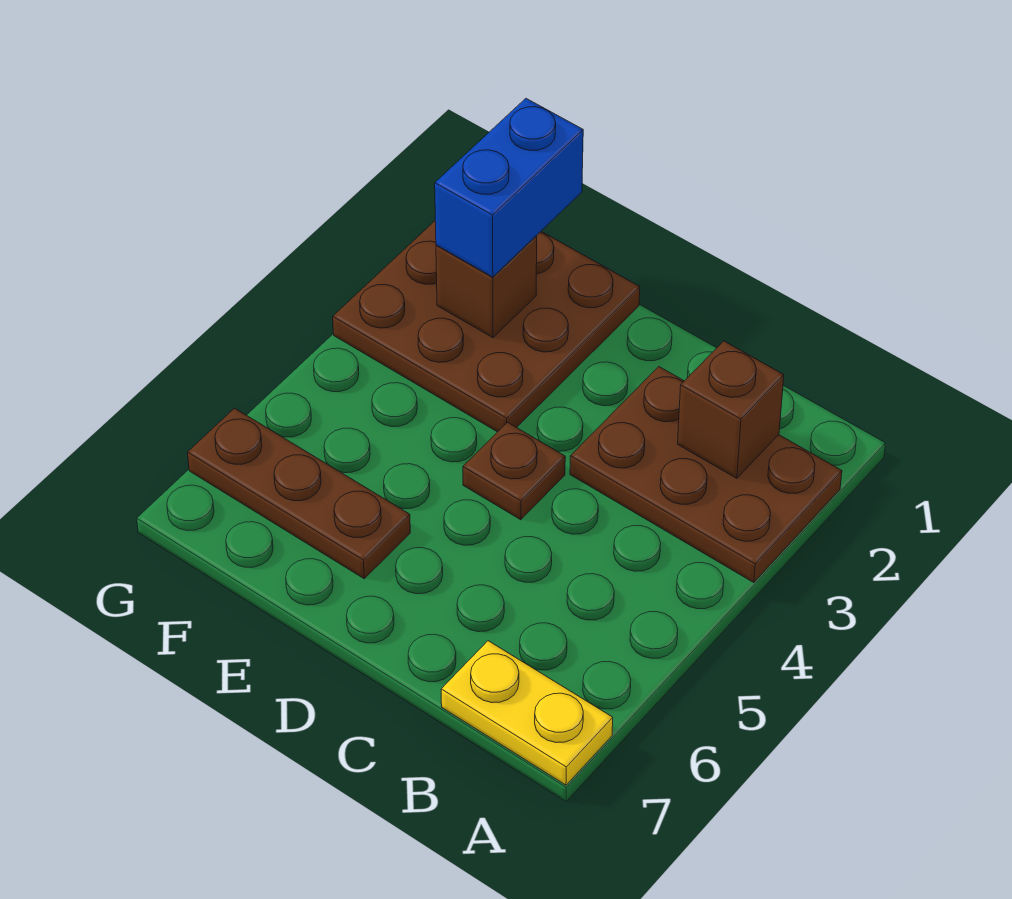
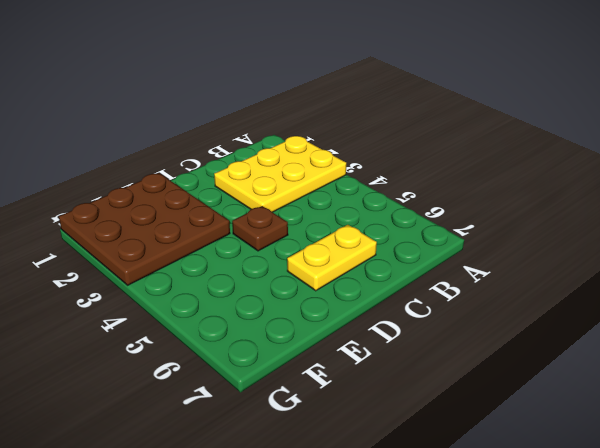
yellow 2x3 plate [214,136,346,212] -> brown 2x3 plate [570,367,842,583]
yellow 1x2 plate [287,225,377,291] -> yellow 1x2 plate moved to [441,641,613,785]
none -> brown 1x3 plate [187,408,410,579]
none -> brown 1x1 brick [678,341,784,478]

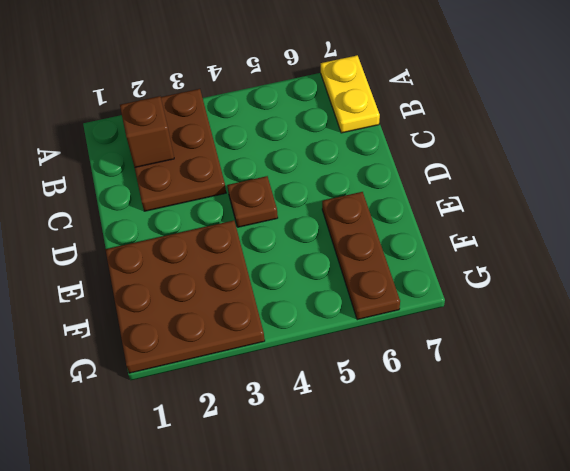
none -> brown 1x1 brick [436,236,537,338]
none -> blue 1x2 brick [435,99,583,277]

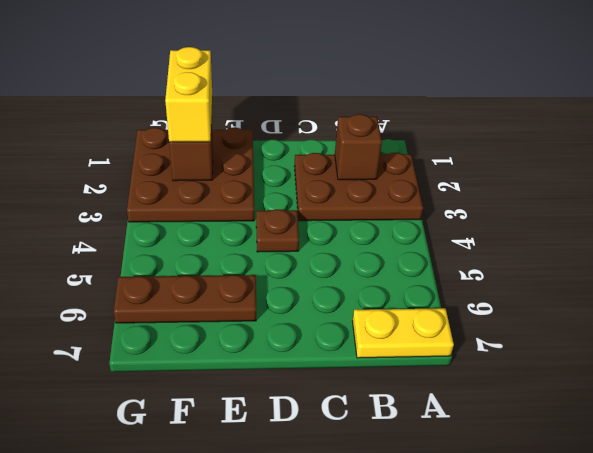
yellow 1x2 brick [165,47,212,142] -> blue 1x2 brick [435,99,583,277]

